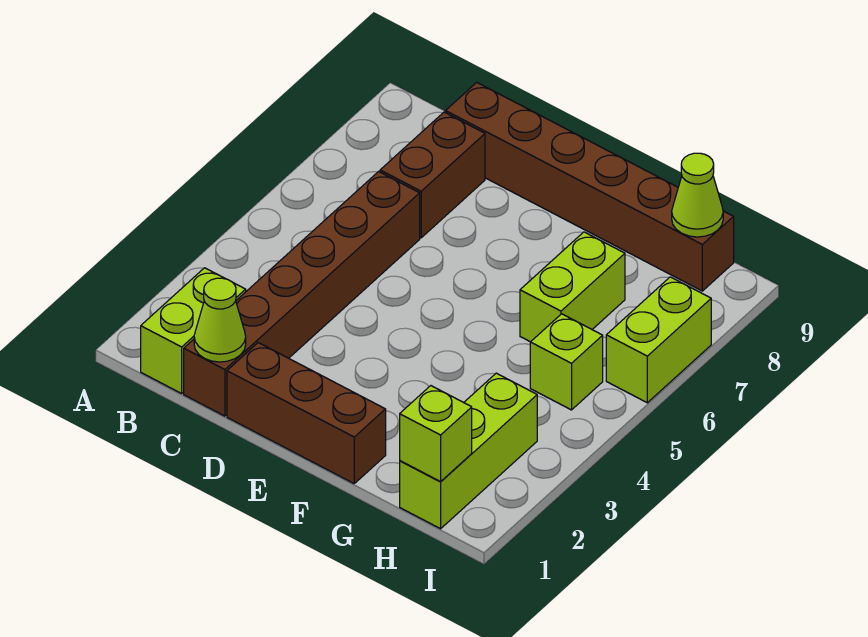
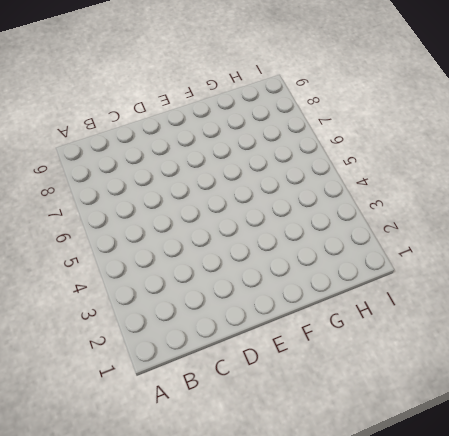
none -> lime 1x2 brick [141,268,246,393]
none -> brown 1x6 brick [184,172,420,416]
none -> brown 1x2 brick [380,112,485,238]

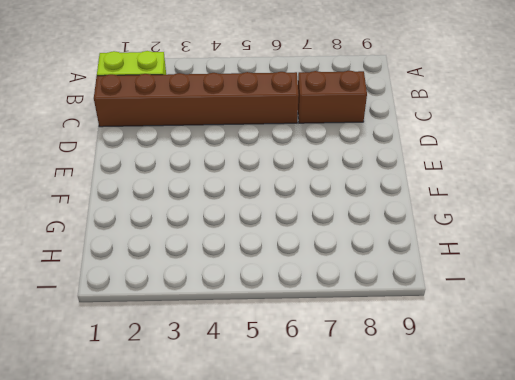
none -> brown 1x6 brick [446,82,734,291]
none -> brown 1x3 brick [227,343,386,483]
none -> lime 1x2 brick [520,232,625,342]

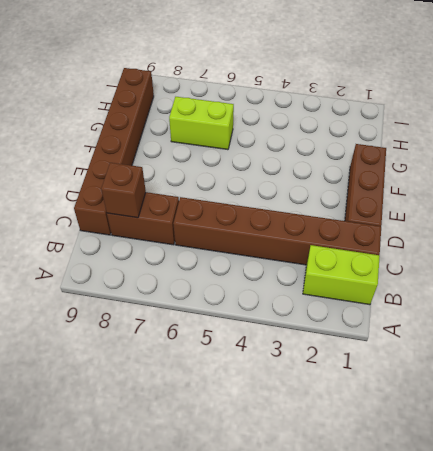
brown 1x1 brick [101,163,146,218] -> none
none -> lime 1x3 brick [400,373,537,529]
none -> lime 1x1 brick [530,314,603,410]
none -> lime 1x2 brick [606,277,711,403]

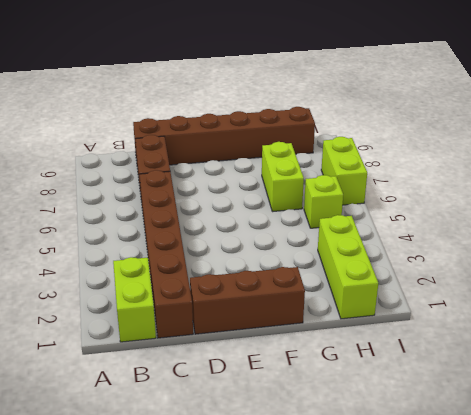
none -> lime 1x1 cone [194,278,246,362]
none -> lime 1x1 brick [400,386,472,482]
none -> lime 1x1 cone [672,153,723,237]

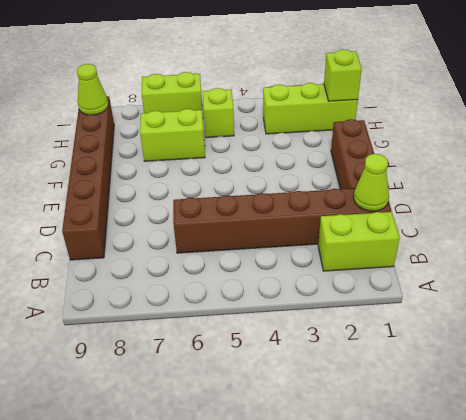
none -> brown 1x2 brick [380,112,485,238]

